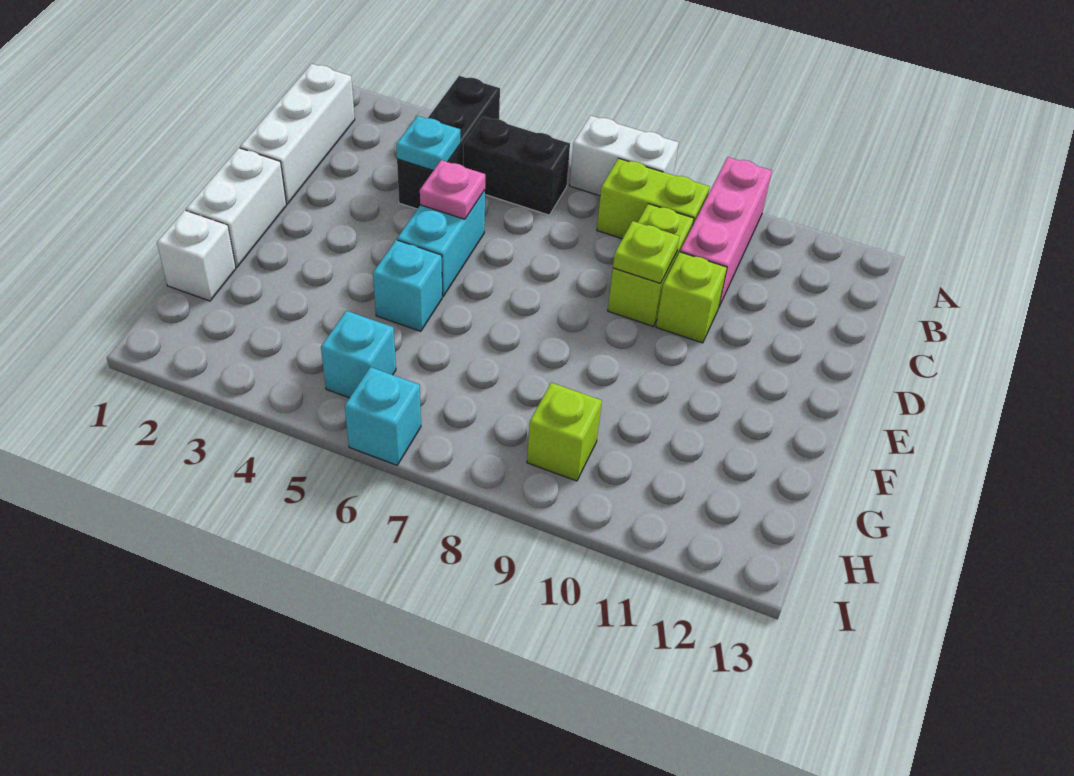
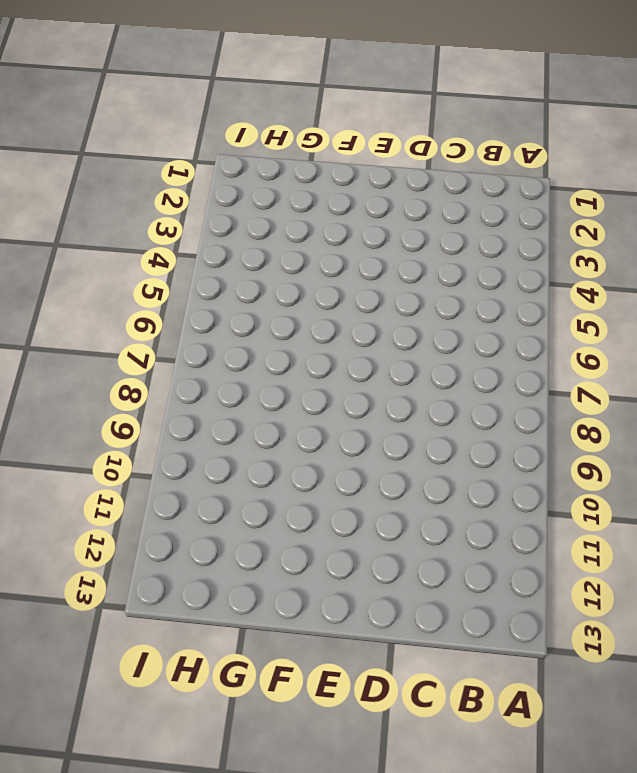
none -> black 1x3 brick [397,76,500,209]
none -> white 1x2 brick [570,115,679,196]
none -> pink 1x3 brick [680,157,772,307]

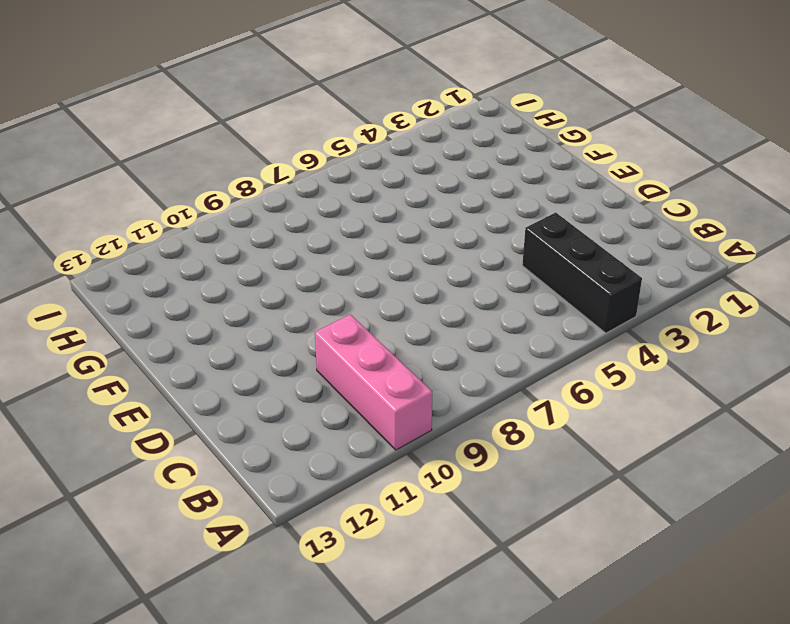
none -> white 1x2 brick [570,115,679,196]
none -> white 1x3 brick [240,64,355,204]
none -> black 1x2 brick [463,117,570,215]

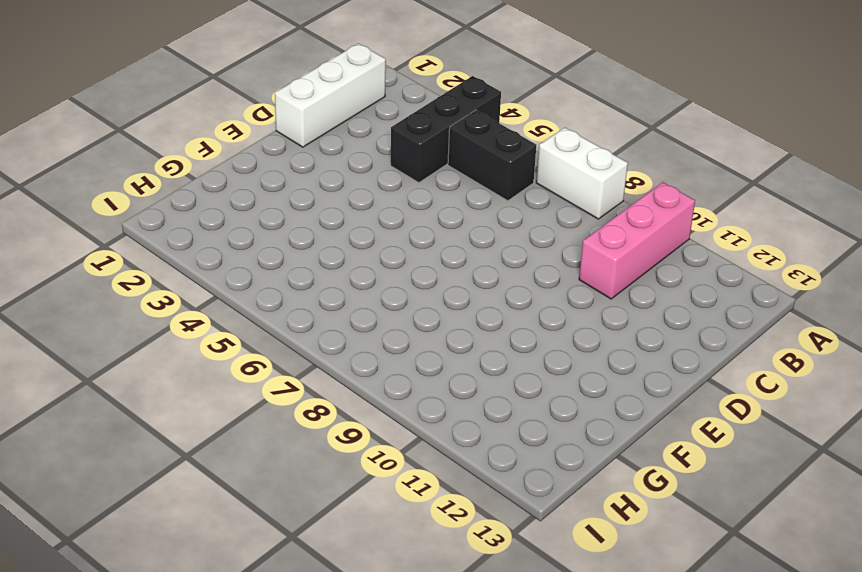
none -> lime 1x2 brick [597,158,710,239]
none -> lime 1x2 brick [608,204,694,327]
none -> cyan 1x2 brick [397,190,485,296]

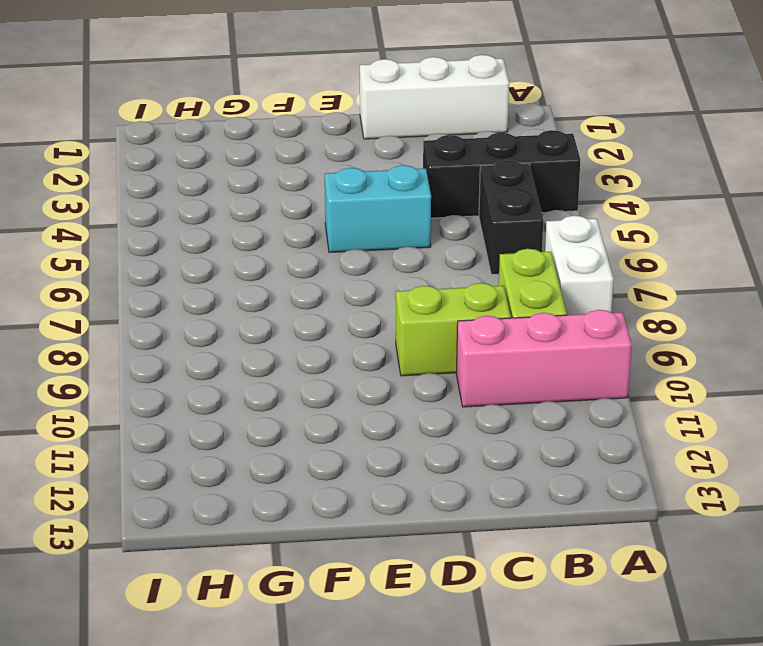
none -> lime 1x1 brick [656,252,727,343]
none -> white 1x2 brick [186,148,286,267]
none -> cyan 1x1 brick [373,240,442,331]

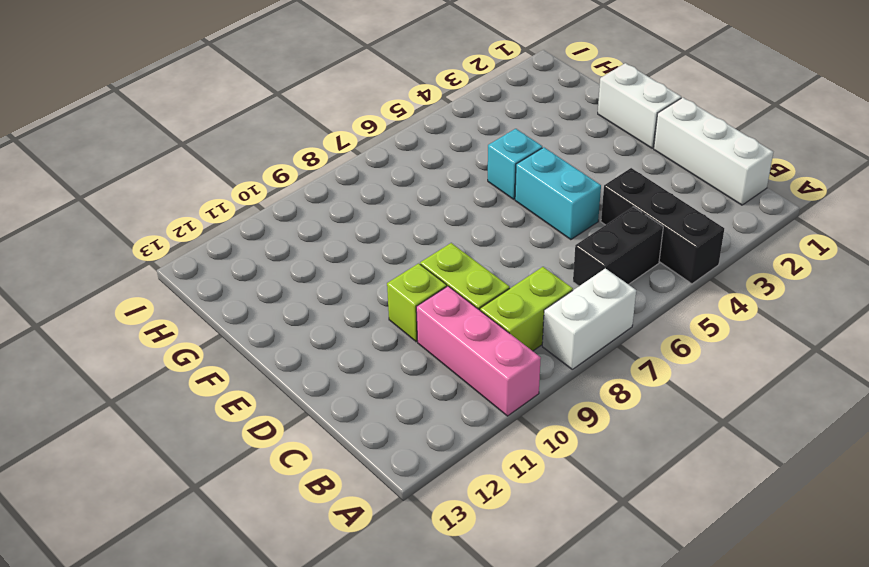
none -> white 1x1 brick [157,210,236,301]
none -> cyan 1x1 brick [321,311,396,398]
none -> lime 1x1 brick [527,383,602,481]

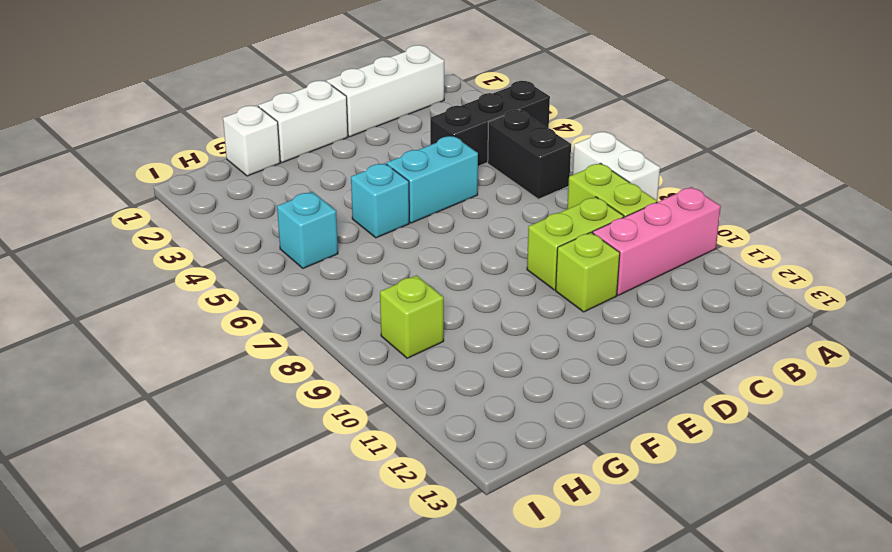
none -> cyan 1x1 brick [345,367,421,465]
none -> cyan 1x1 plate [396,116,460,170]
none -> pink 1x1 plate [420,160,485,219]

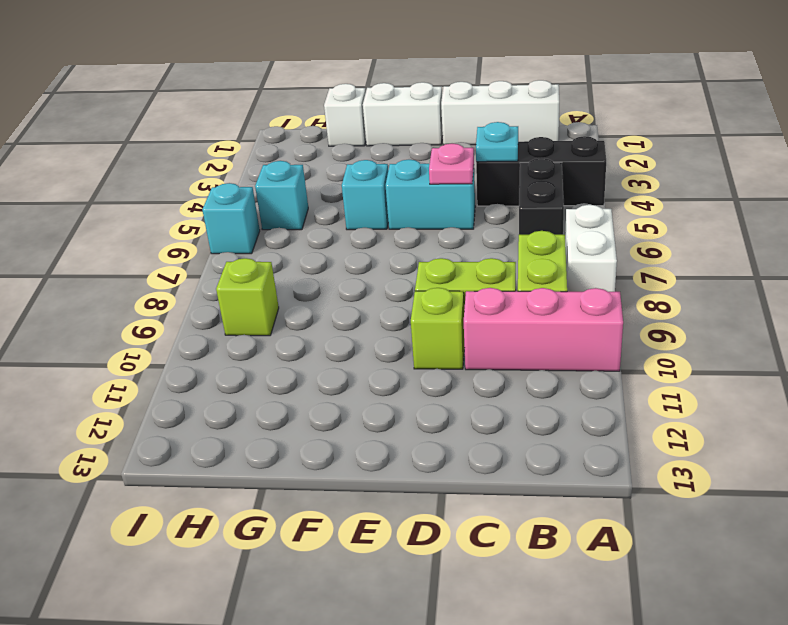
none -> lime 1x1 plate [613,221,680,283]

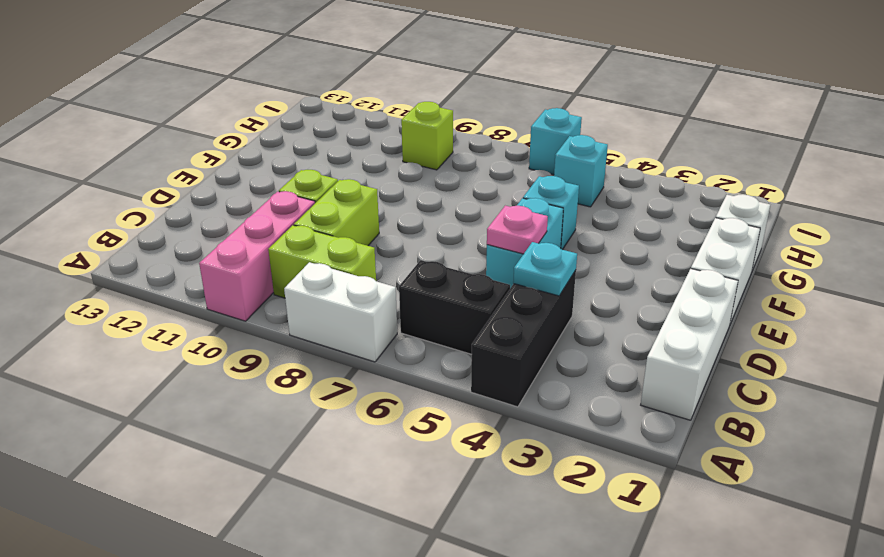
none -> lime 1x1 plate [613,221,680,283]

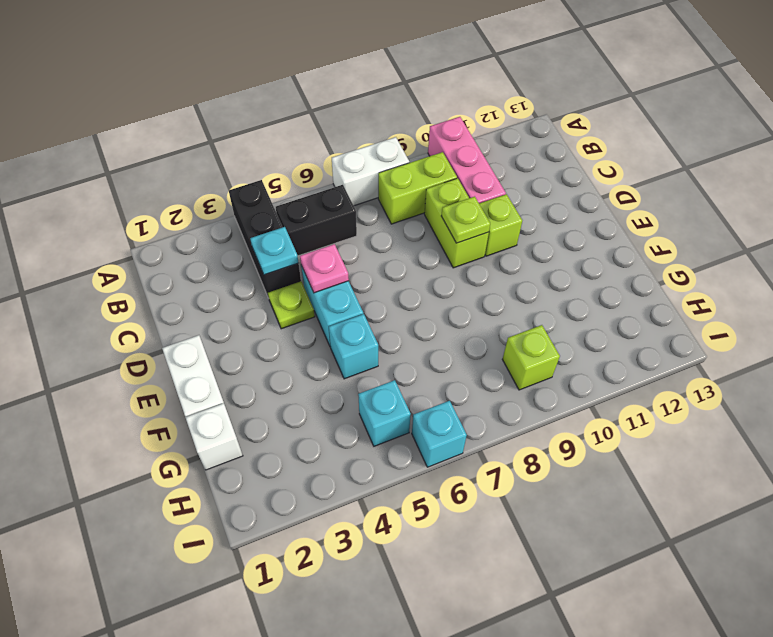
lime 1x1 plate [268,281,315,329] -> none
none -> white 1x3 brick [240,64,355,204]

